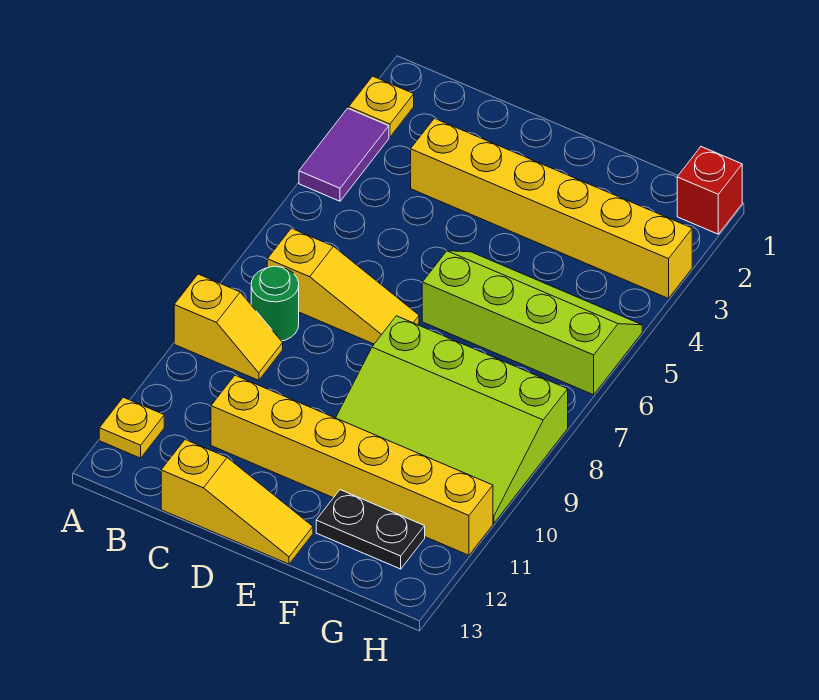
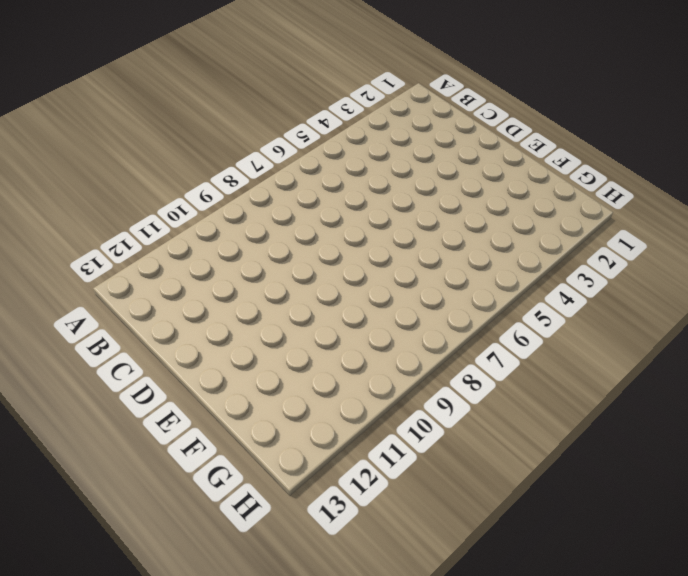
none -> yellow 1x1 plate [349,76,414,137]
none -> purple 1x2 tile [299,108,389,201]
none -> yellow 1x2 slope [174,274,283,380]

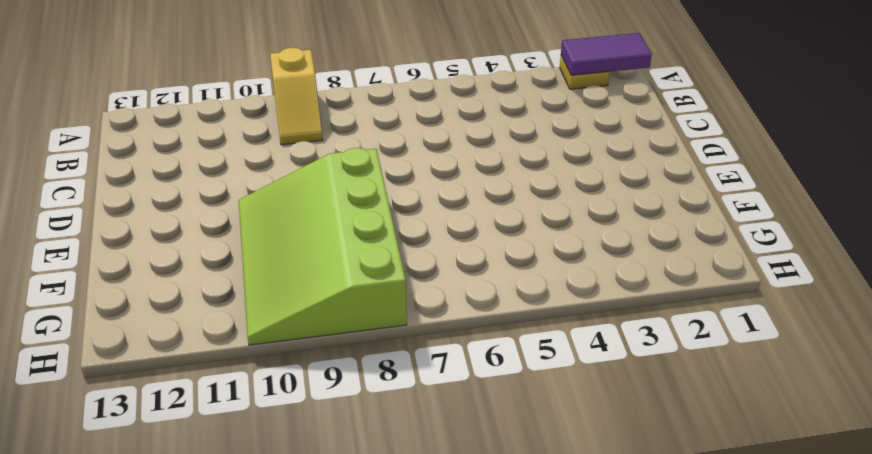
purple 1x2 tile [561,33,652,75] -> purple 1x2 tile moved to [299,108,389,201]
none -> yellow 1x1 plate [99,397,164,458]
none -> yellow 1x3 slope [267,228,419,344]
none -> green 1x1 round brick [251,266,299,341]

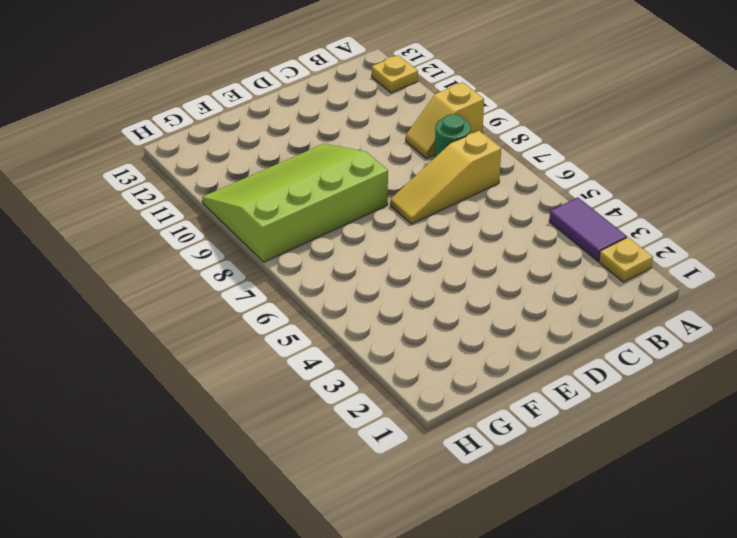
none -> yellow 1x6 brick [411,118,692,298]
none -> yellow 1x6 brick [211,375,493,555]
none -> yellow 1x3 slope [161,440,313,564]

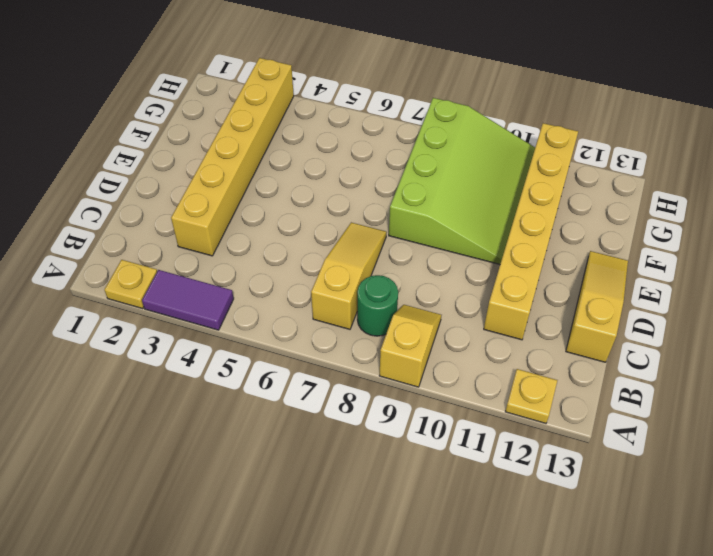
none -> lime 2x4 slope [422,251,642,395]
none -> black 1x2 plate [316,490,425,569]
none -> red 1x1 brick [677,147,742,234]

